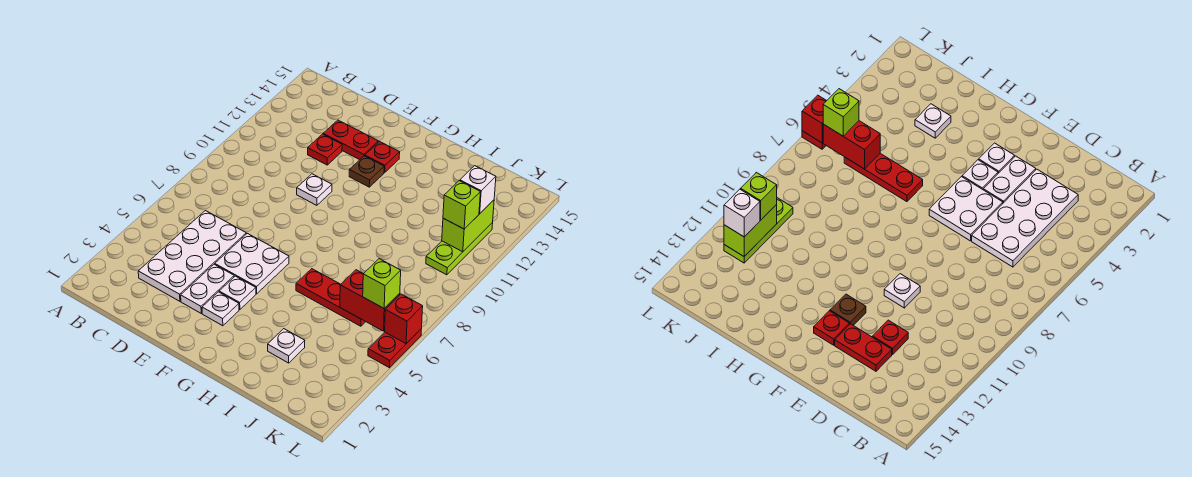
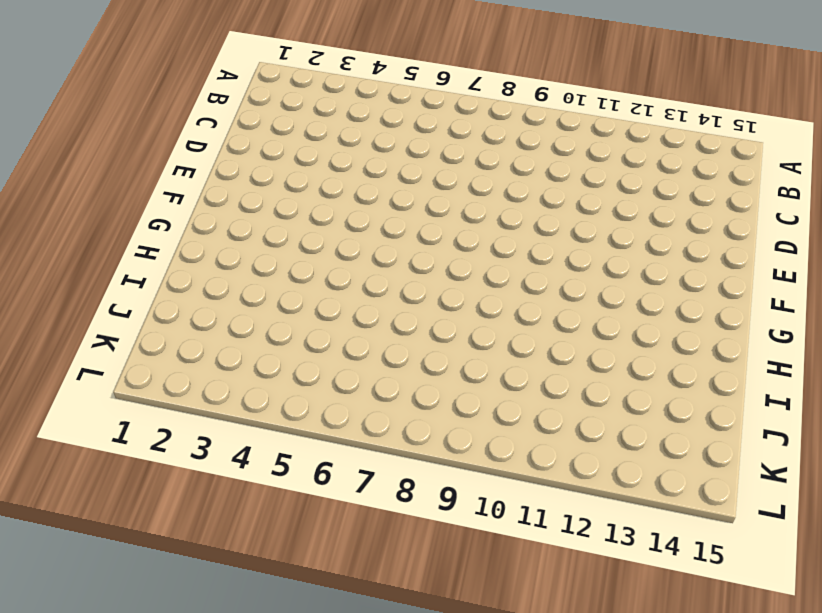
none -> white 2x4 plate [138,211,246,301]
none -> red 1x1 plate [308,134,342,165]
none -> red 1x2 plate [323,120,378,160]

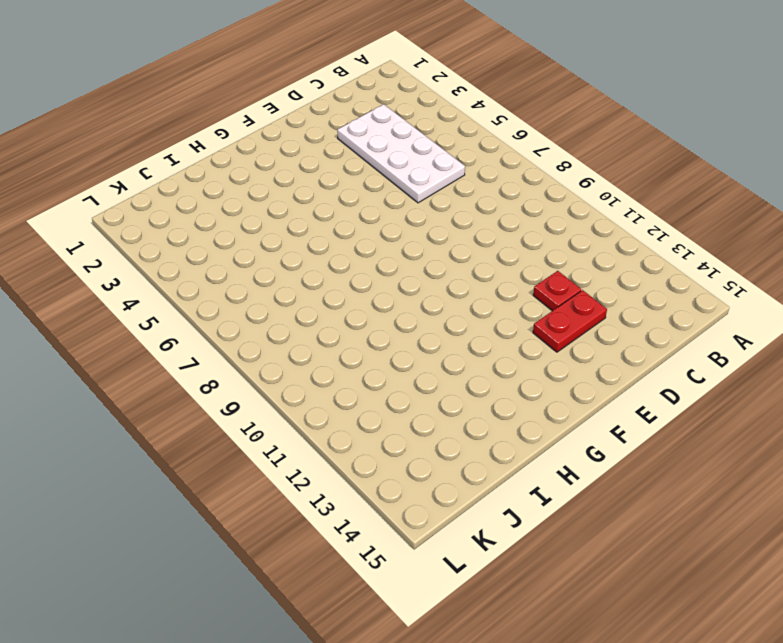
none -> white 1x2 plate [181,264,234,313]
none -> white 2x2 plate [215,234,289,294]
none -> white 1x1 plate [297,174,332,205]

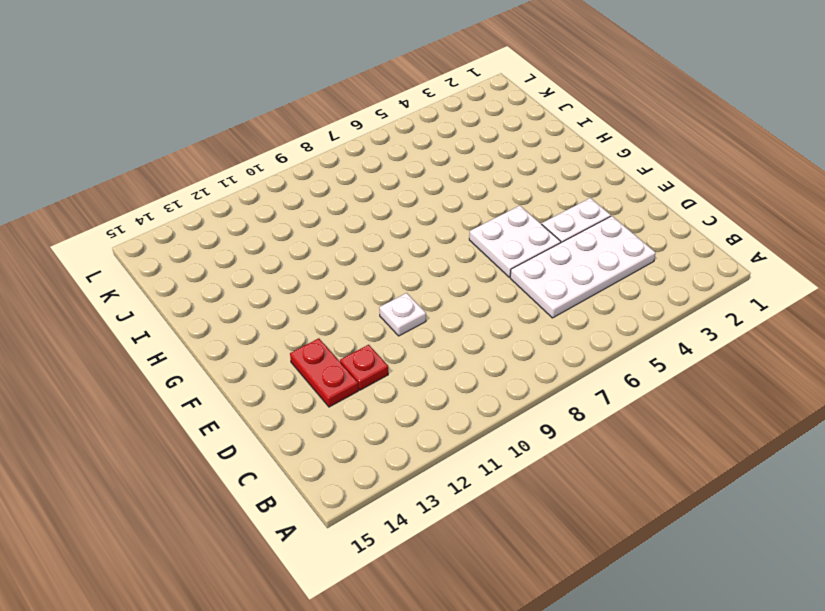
none -> white 1x1 plate [202,292,239,326]
none -> white 1x1 plate [219,276,256,310]
none -> brown 1x1 plate [349,156,384,187]

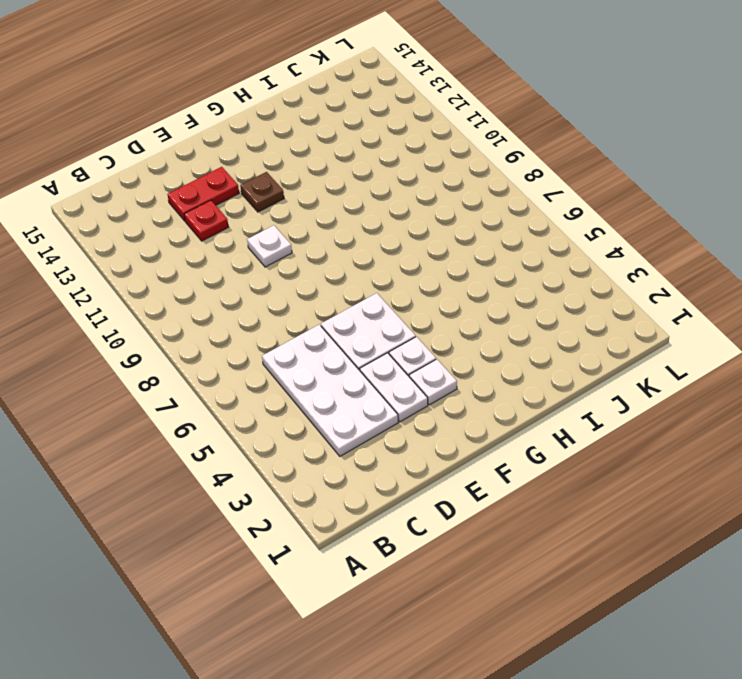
none -> red 1x1 plate [365,142,400,172]
none -> red 1x3 plate [296,269,366,326]
none -> white 1x1 plate [268,329,305,363]

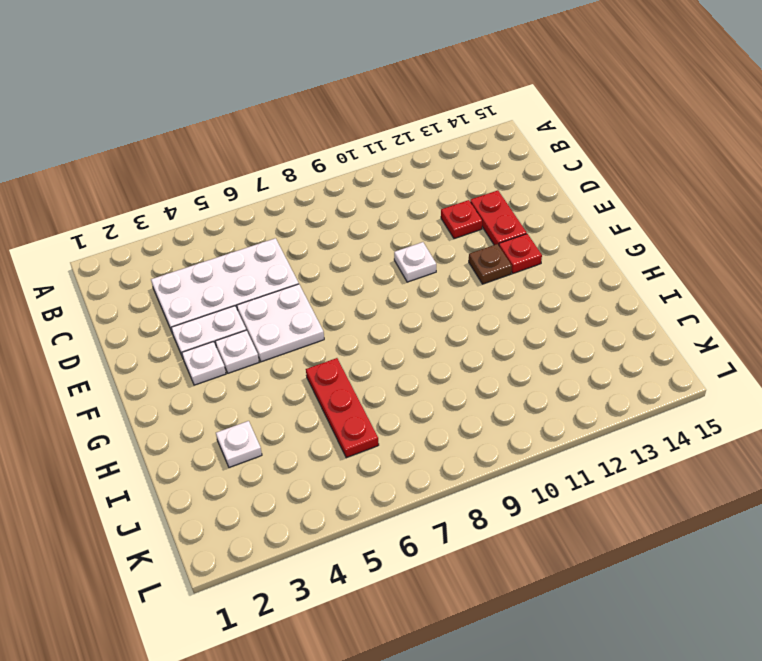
none -> lime 1x3 plate [426,222,493,275]
none -> red 1x2 plate [368,328,422,368]
none -> red 1x2 brick [340,270,400,331]

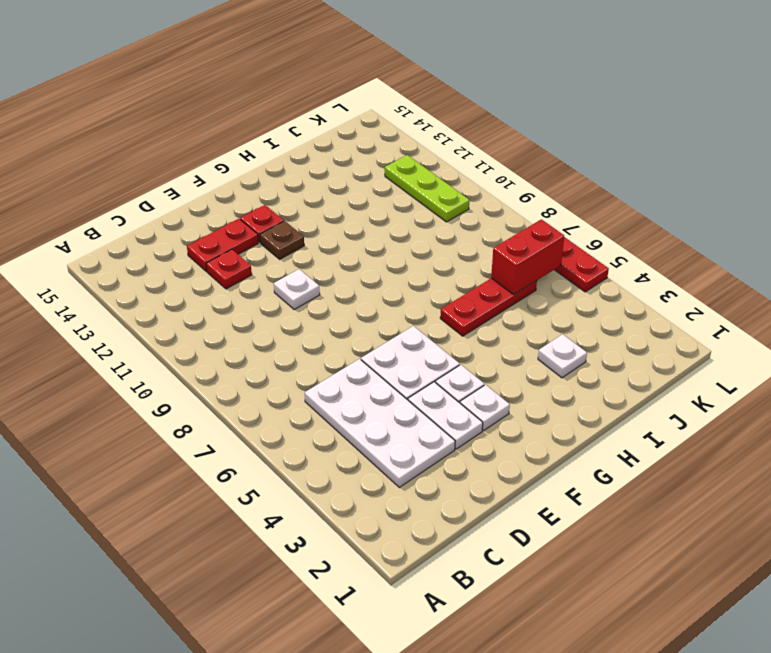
none -> lime 1x2 brick [442,200,494,252]
none -> red 1x1 brick [385,294,423,343]
none -> lime 1x1 brick [363,259,401,308]

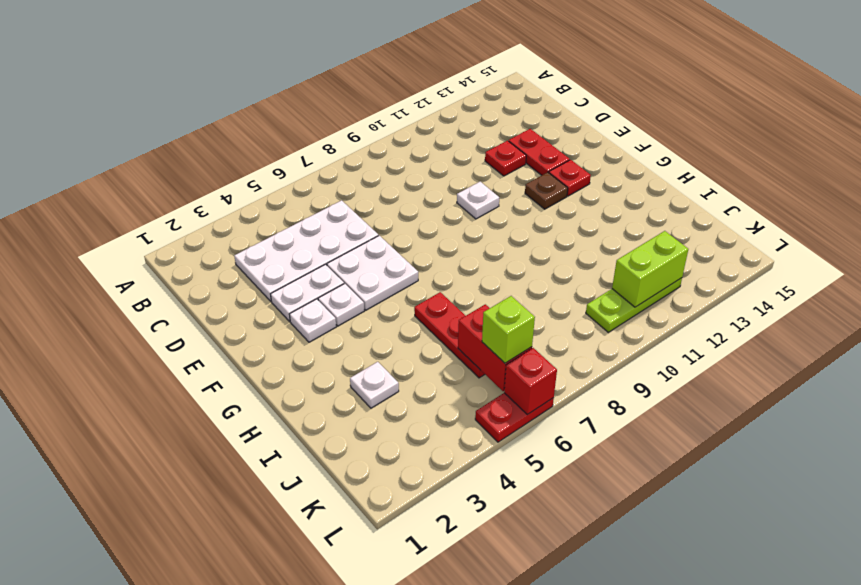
none -> lime 1x1 brick [443,181,480,229]
none -> white 1x1 brick [460,166,496,213]

